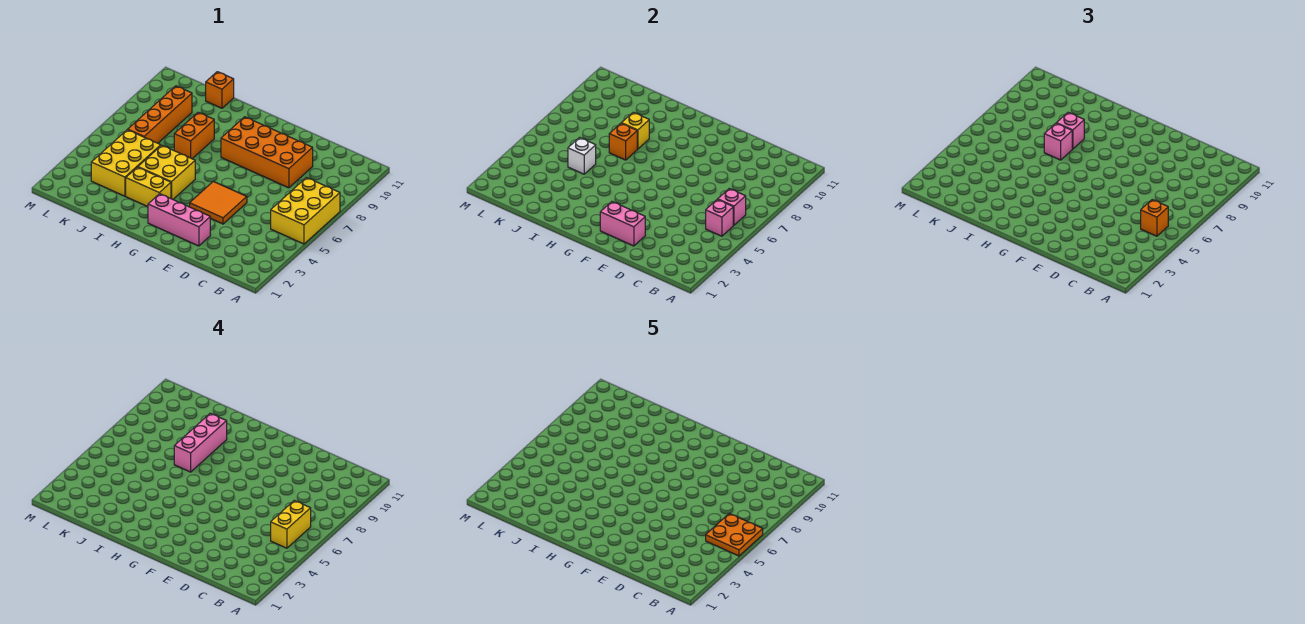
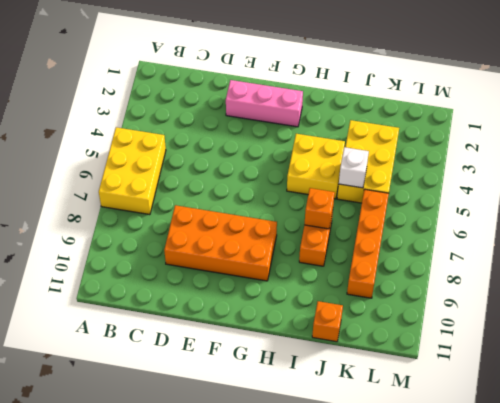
none -> orange 2x2 tile [190,181,247,224]
none -> yellow 1x2 brick [126,167,171,207]
none -> pink 1x1 brick [706,199,733,236]

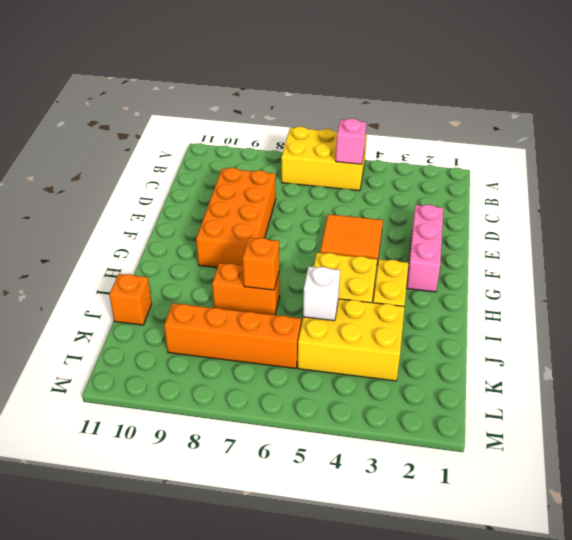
none -> pink 1x1 brick [718,189,746,225]
none -> pink 1x2 brick [600,202,645,246]
none -> yellow 1x1 brick [622,112,649,149]

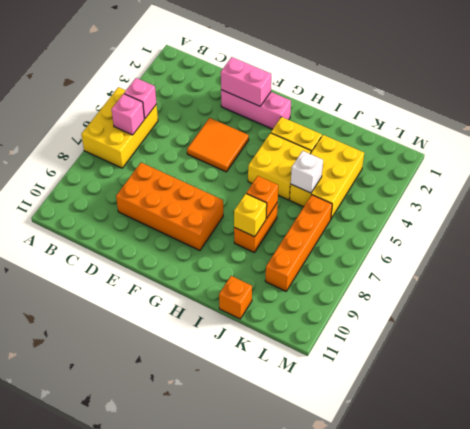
none -> orange 1x1 brick [1141,200,1168,236]
none -> pink 1x1 brick [1044,123,1072,160]
none -> pink 1x1 brick [1057,112,1084,149]

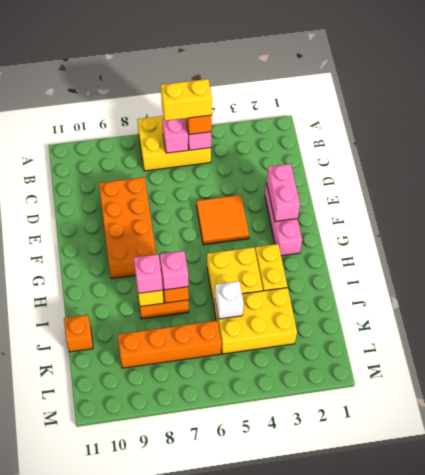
none -> pink 1x3 brick [174,413,227,472]
none -> orange 2x2 plate [706,513,763,556]

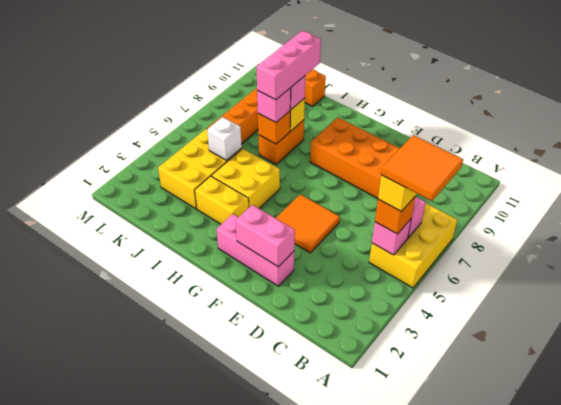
orange 2x2 tile [381,135,463,201] -> orange 2x2 plate [706,513,763,556]

